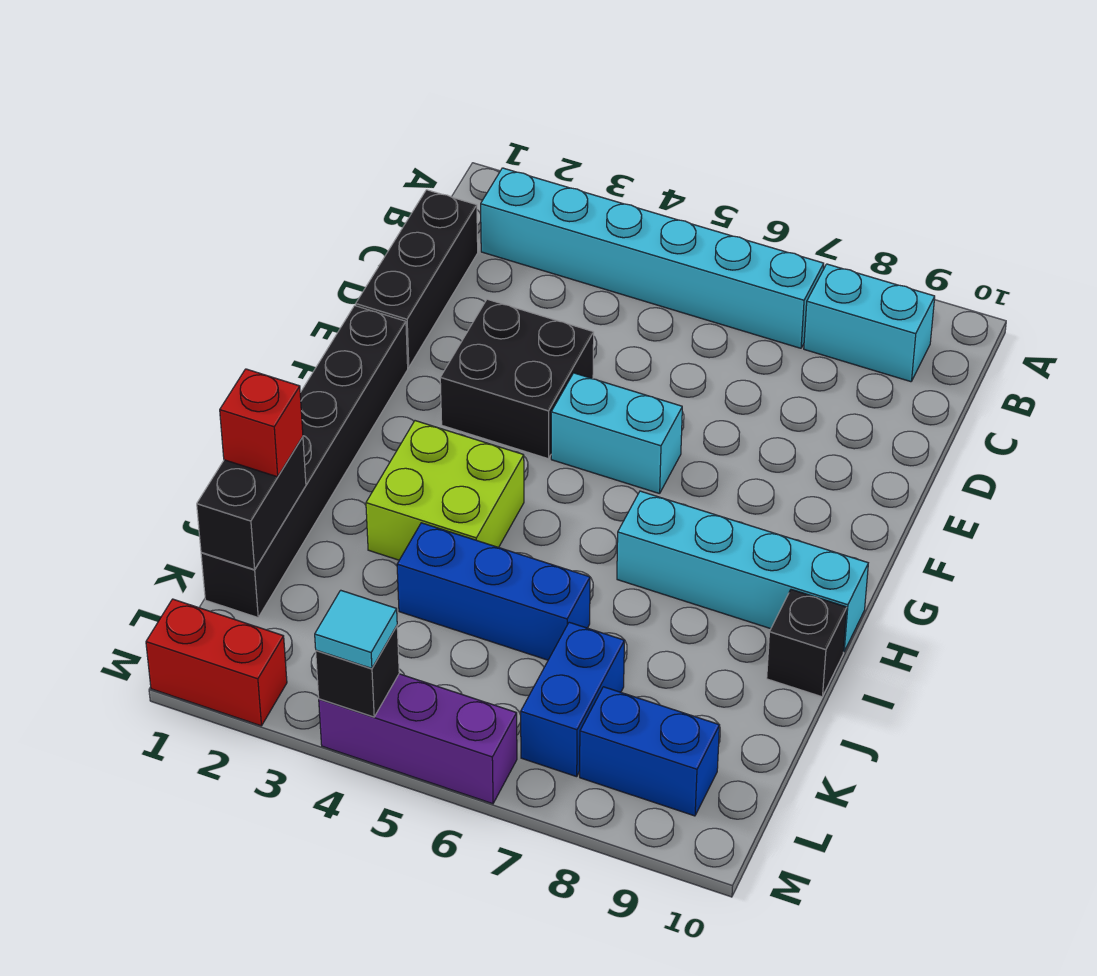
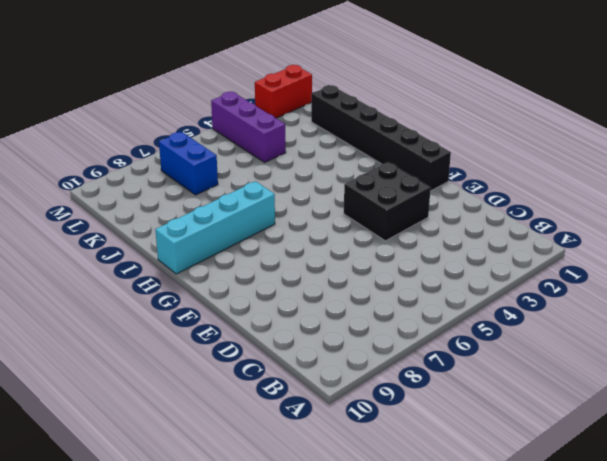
purple 1x3 brick [211,92,286,162] -> purple 1x3 brick turned to [319,674,517,804]
none -> cyan 1x6 brick [481,168,824,348]
none -> cyan 1x2 brick [804,264,935,382]
none -> black 1x3 brick [356,190,478,367]

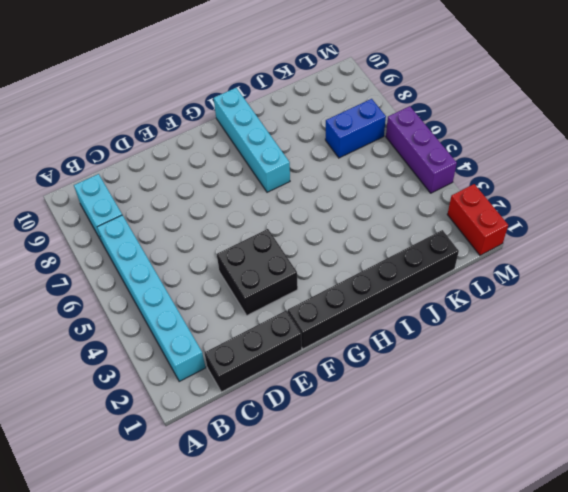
none -> cyan 1x2 brick [551,373,682,494]
none -> lime 2x2 brick [366,421,524,560]
none -> black 1x1 brick [767,589,847,697]

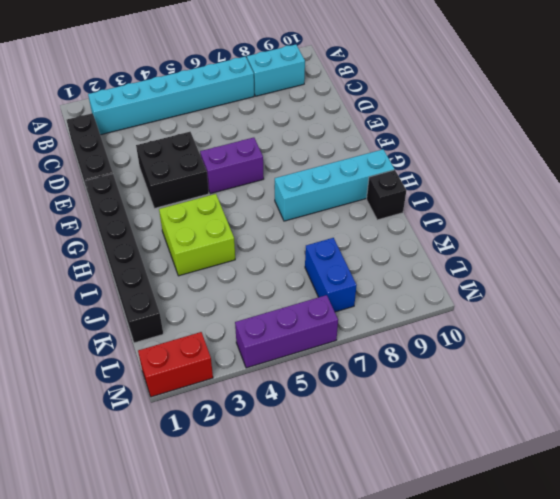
purple 1x2 brick [200,138,264,194] -> cyan 1x2 brick [551,373,682,494]
none -> blue 1x3 brick [397,523,590,660]
none -> blue 1x2 brick [580,687,719,816]
none -> black 1x2 brick [197,437,306,570]

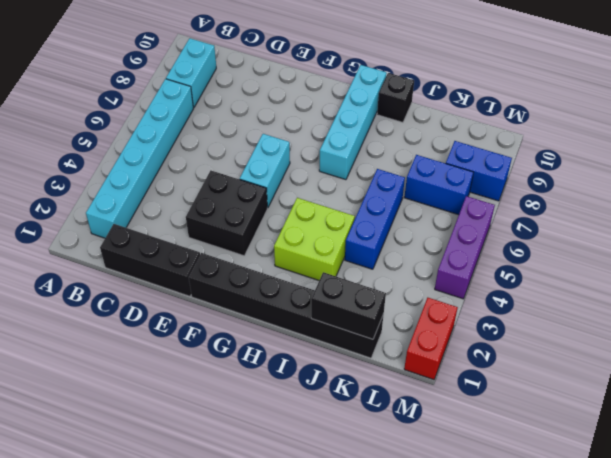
blue 1x2 brick [446,141,512,201] -> blue 1x2 brick turned to [580,687,719,816]
none -> black 1x1 brick [316,626,399,717]
none -> red 1x1 brick [220,369,303,477]
none -> cyan 1x1 tile [315,590,397,668]

